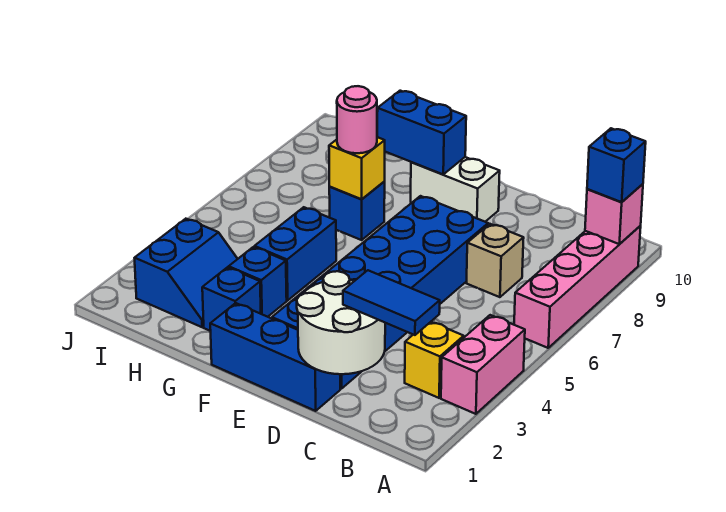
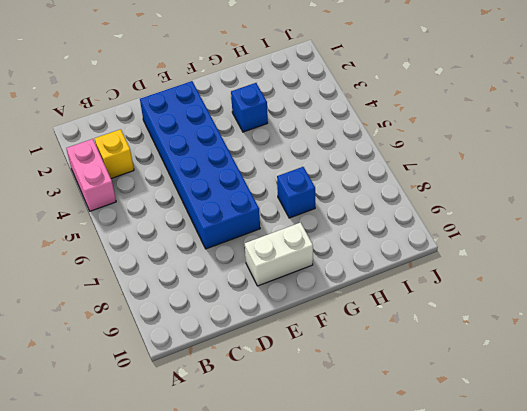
none -> pink 1x4 brick [514,226,641,348]
none -> tan 1x1 brick [467,224,524,297]
none -> blue 1x3 brick [210,303,340,411]

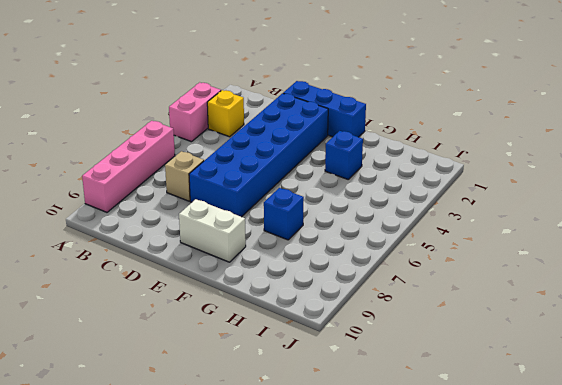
none -> blue 1x1 brick [202,267,261,331]
none -> blue 1x2 brick [254,207,336,300]
none -> blue 2x2 slope [135,219,237,327]

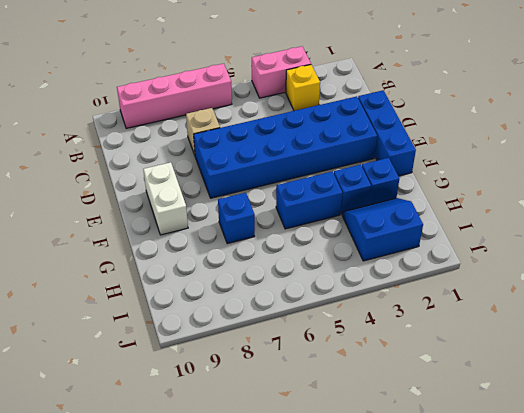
none -> pink 1x1 brick [585,184,643,244]
none -> white 2x2 round brick [297,271,385,374]
none -> blue 1x2 brick [377,91,466,174]

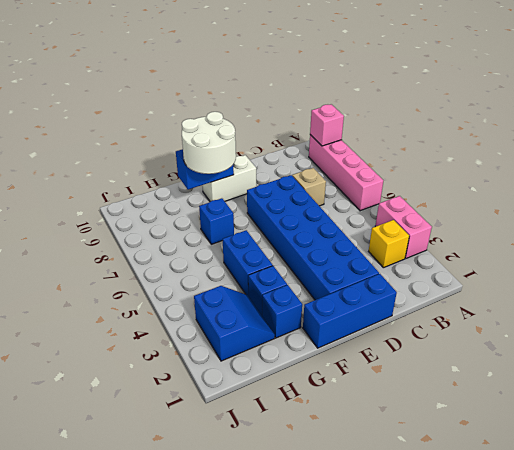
white 2x2 round brick [182,112,236,174] -> white 2x2 round brick moved to [297,271,385,374]
none -> yellow 1x1 brick [329,137,385,199]
none -> blue 1x1 brick [587,128,646,202]
none -> blue 1x2 tile [343,270,440,335]

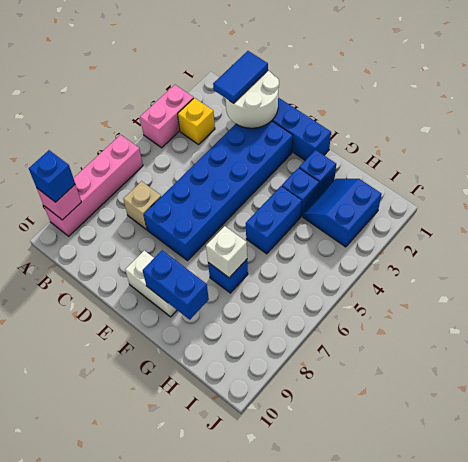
blue 1x2 tile [213,51,268,103] -> blue 1x2 tile turned to [343,270,440,335]
white 1x1 brick [206,226,247,278] -> yellow 1x1 brick [329,137,385,199]
none -> pink 1x1 round brick [337,86,377,153]

